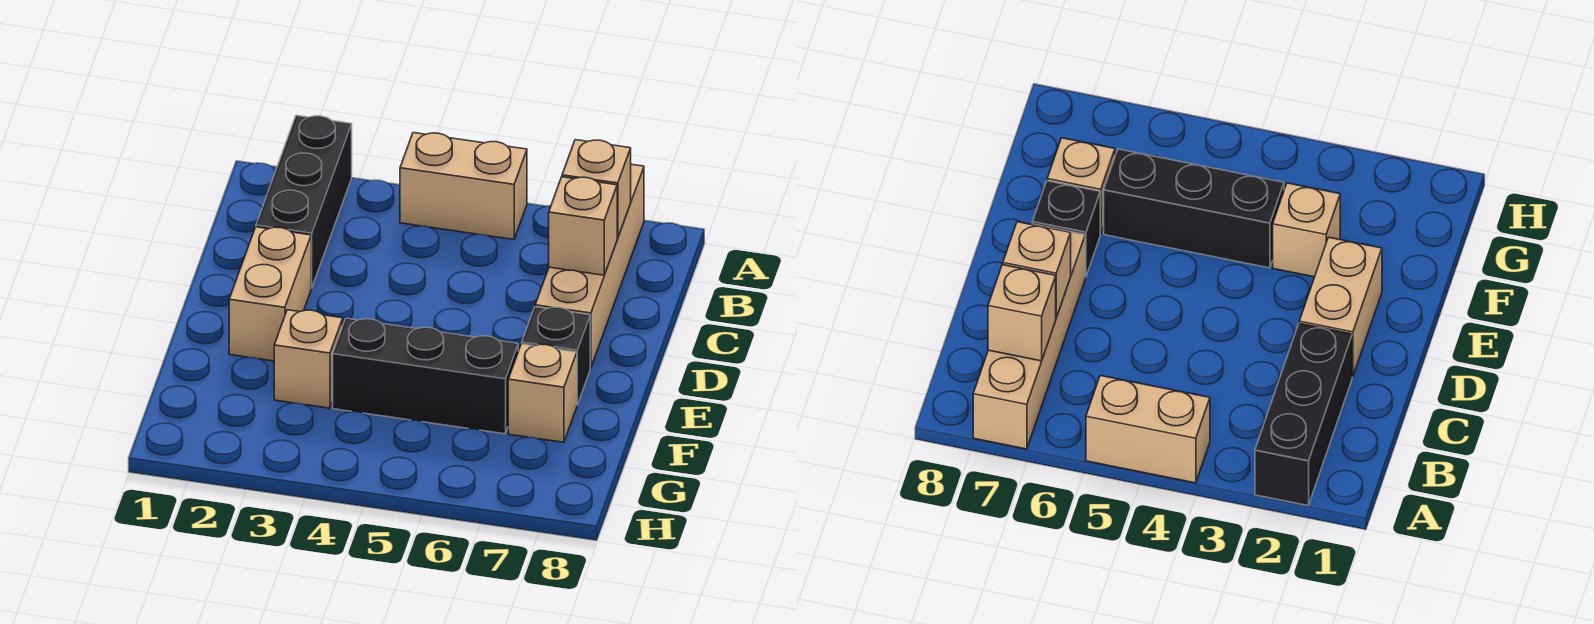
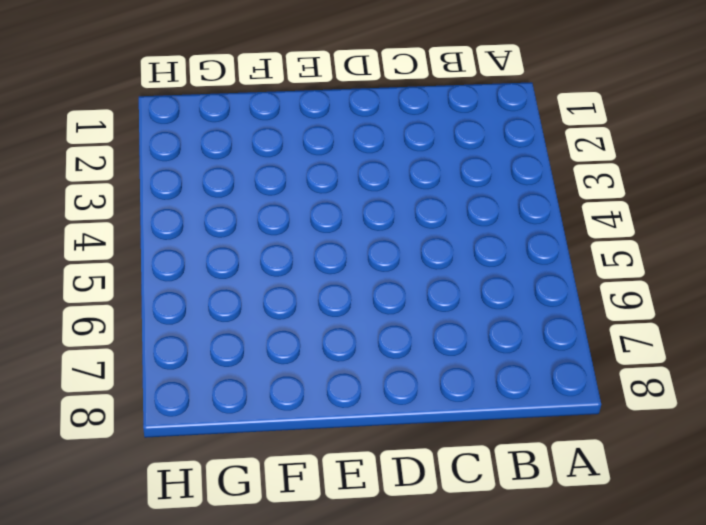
none -> black 1x3 brick [256,115,352,288]
none -> tan 1x2 brick [400,133,527,240]

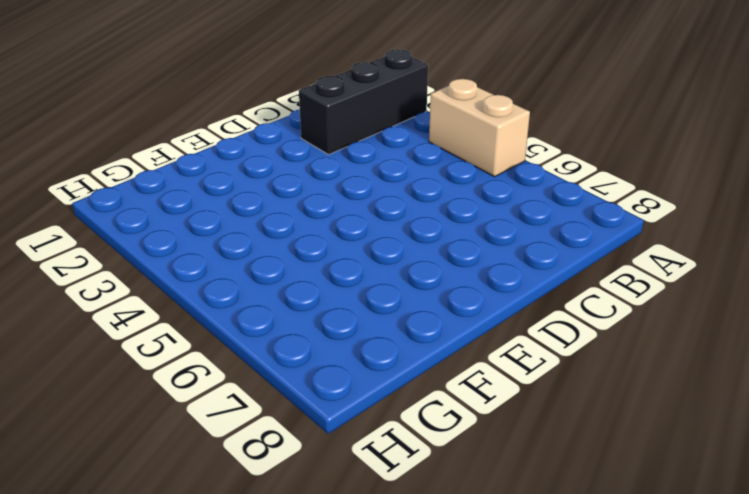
none -> tan 1x4 brick [535,164,644,368]
none -> tan 1x2 brick [229,227,311,361]

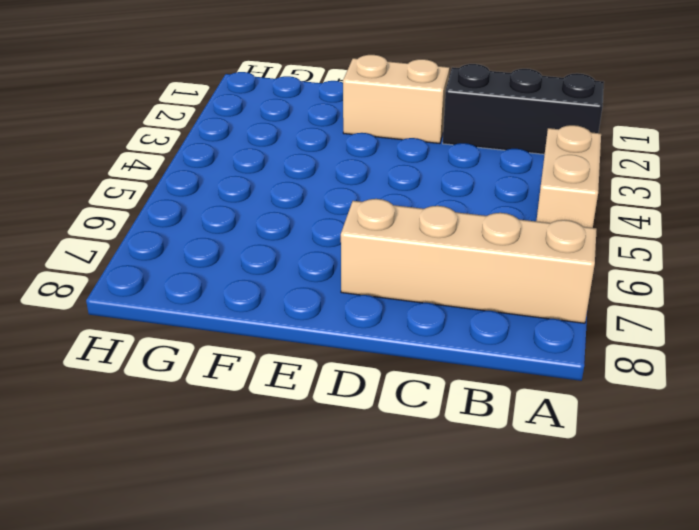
none -> black 1x1 brick [522,307,590,405]
none -> tan 1x1 brick [274,310,343,408]

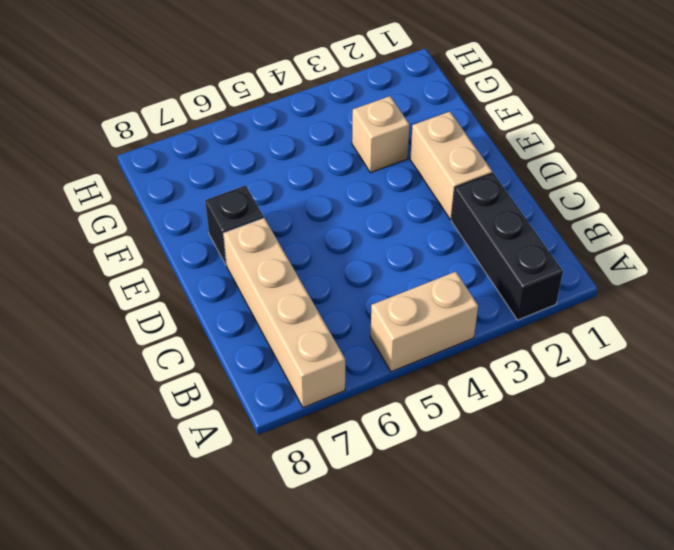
none -> black 1x3 brick [333,318,518,434]
none -> tan 1x1 brick [508,344,577,442]

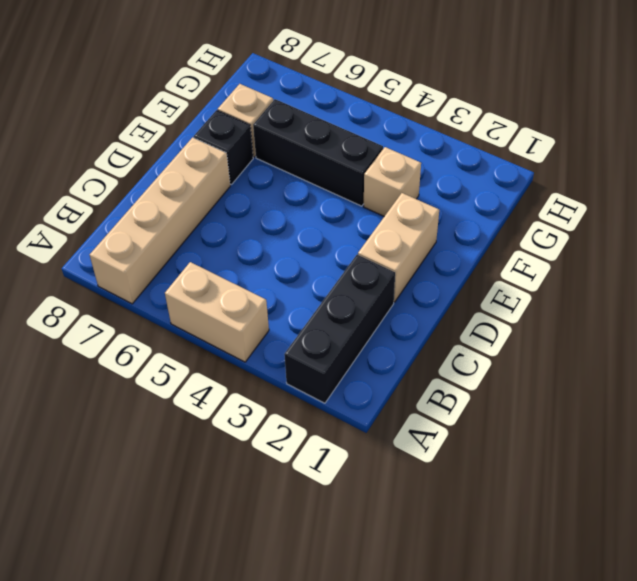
none -> tan 1x1 brick [562,140,631,238]
none -> tan 1x1 brick [549,177,617,275]

